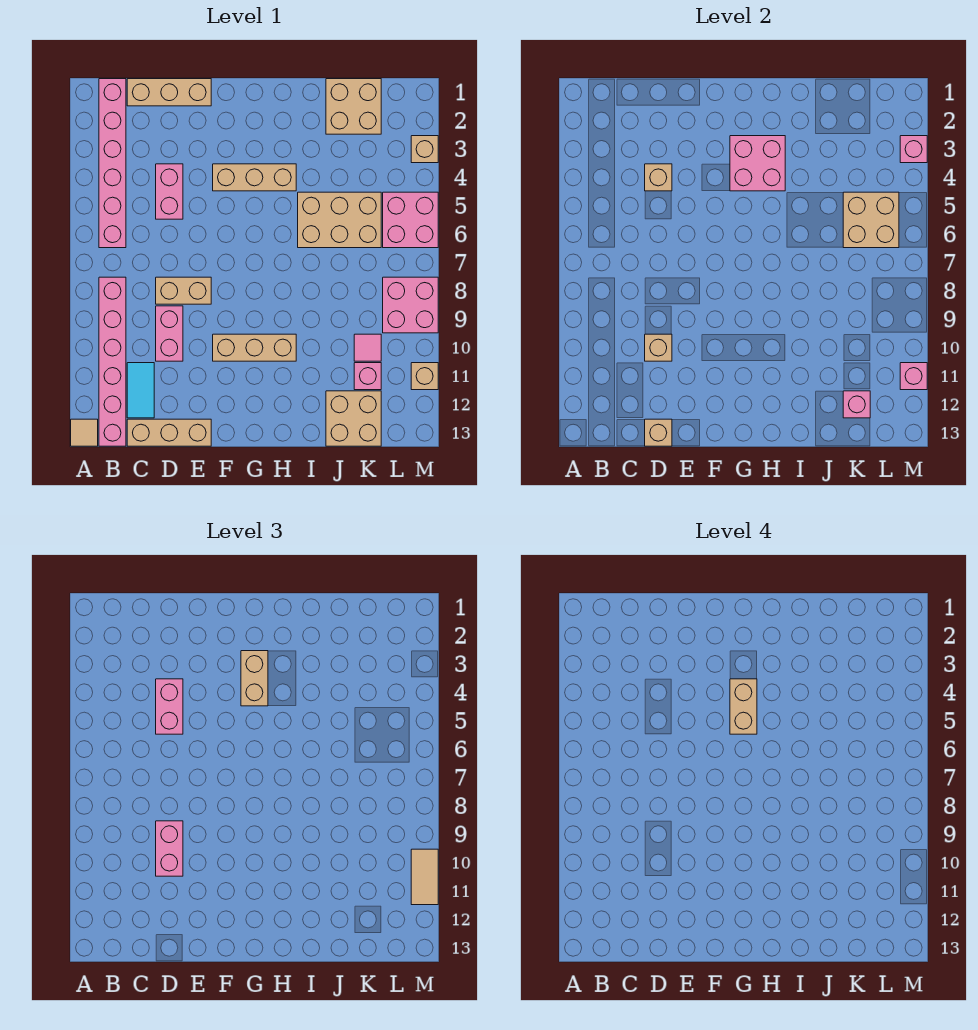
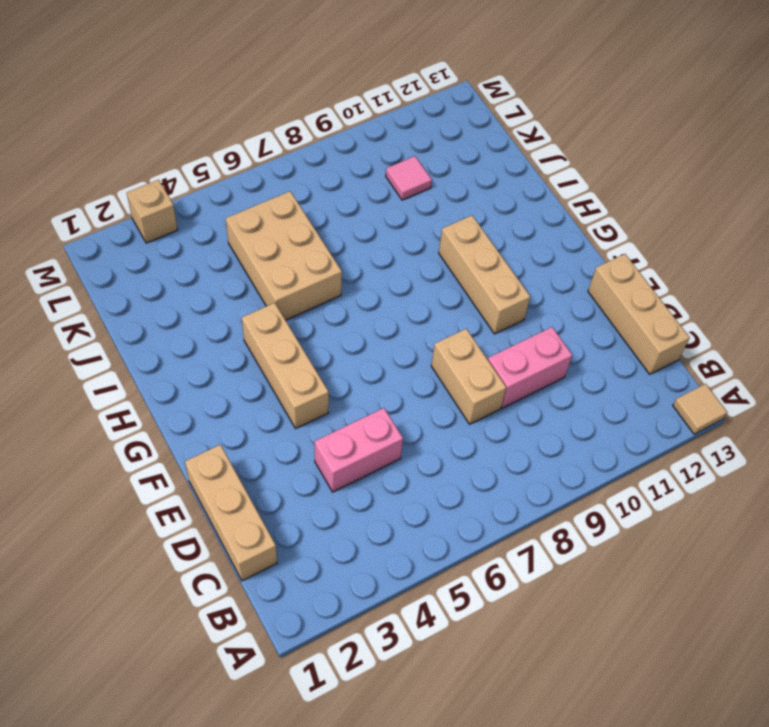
none -> pink 1x6 brick [99,79,126,248]
none -> pink 1x6 brick [99,277,126,446]
none -> cyan 1x2 tile [127,363,154,418]
none -> tan 2x2 brick [326,79,381,134]

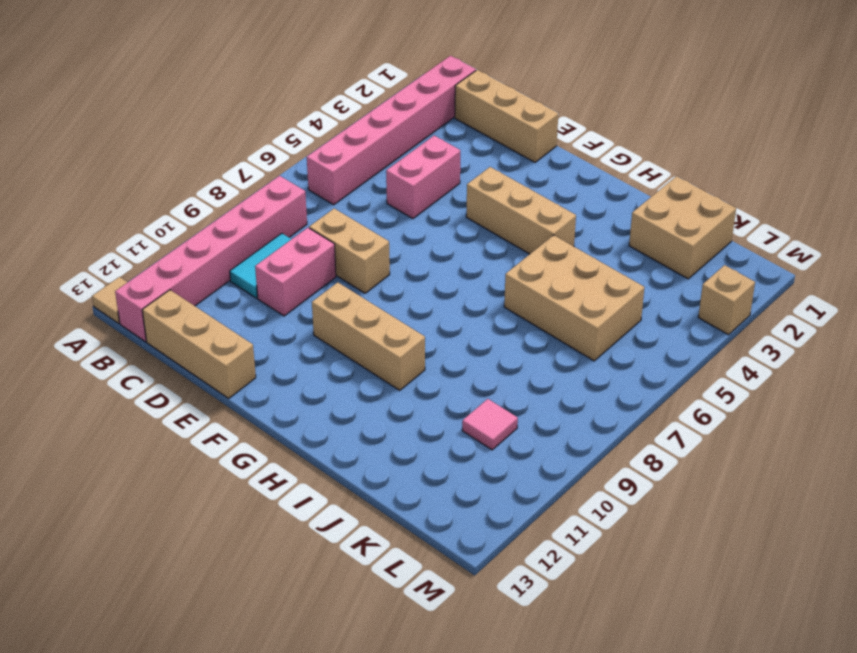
cyan 1x2 tile [230,233,291,298] -> cyan 1x2 tile moved to [127,363,154,418]
none -> tan 2x2 brick [326,391,381,446]
none -> pink 1x1 brick [354,363,381,390]
none -> pink 2x2 brick [383,192,438,248]
none -> pink 2x2 brick [383,277,438,333]

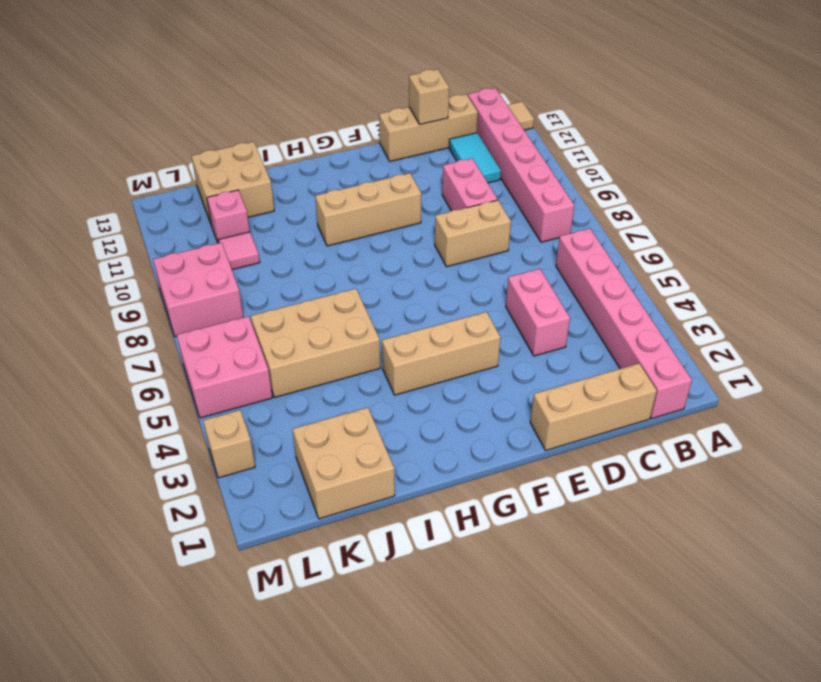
none -> tan 1x1 brick [411,363,438,390]
none -> tan 1x1 brick [645,164,672,191]
none -> tan 1x1 brick [645,334,672,361]
none -> pink 2x2 brick [730,136,785,191]

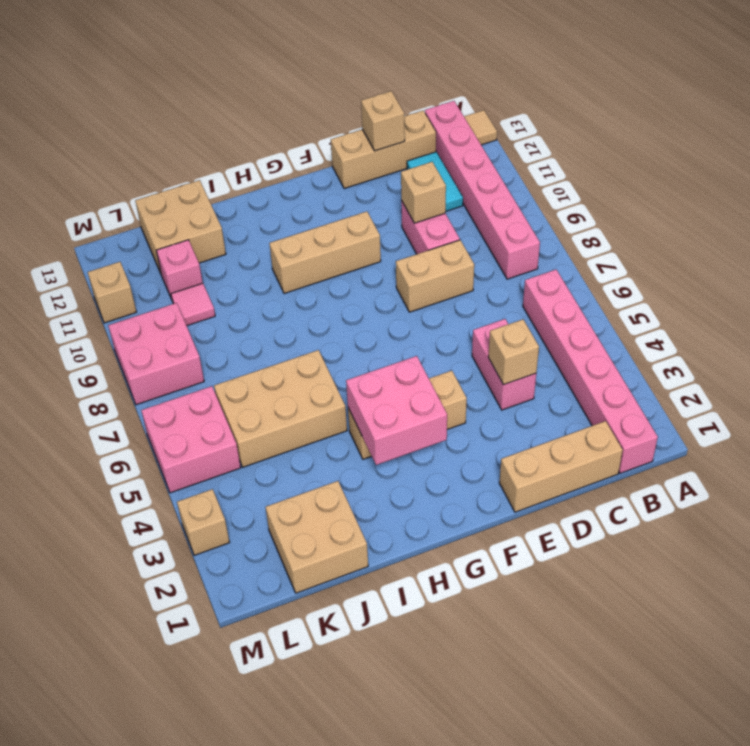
none -> tan 2x2 brick [843,192,899,248]
none -> pink 1x1 brick [843,391,870,418]
none -> pink 1x1 brick [900,136,927,163]
none -> pink 1x1 brick [900,363,927,390]

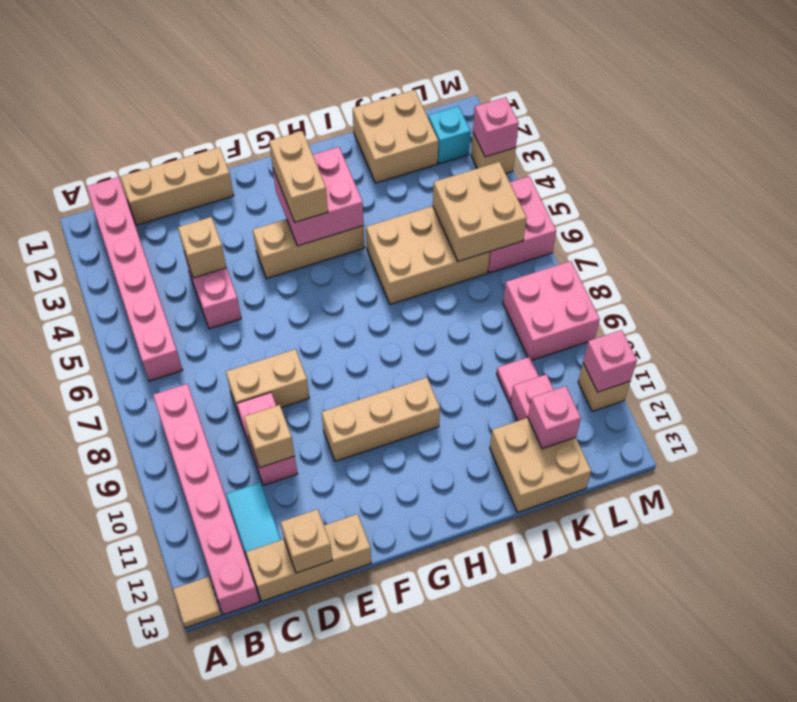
cyan 1x1 brick [428,106,471,164] -> none
none -> pink 1x2 brick [156,679,183,734]
none -> pink 1x2 brick [156,821,183,876]
none -> tan 1x2 tile [411,849,438,905]
none -> tan 1x2 brick [730,679,757,734]

